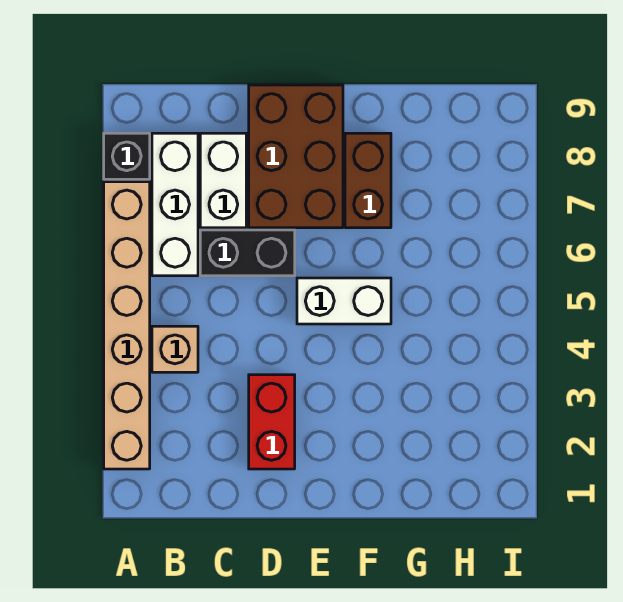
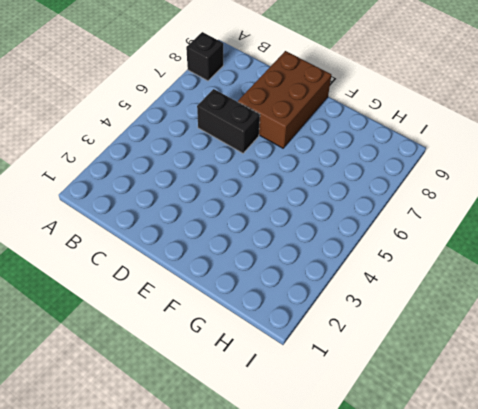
none -> tan 1x6 brick [104,182,150,469]
none -> tan 1x1 brick [152,326,198,372]

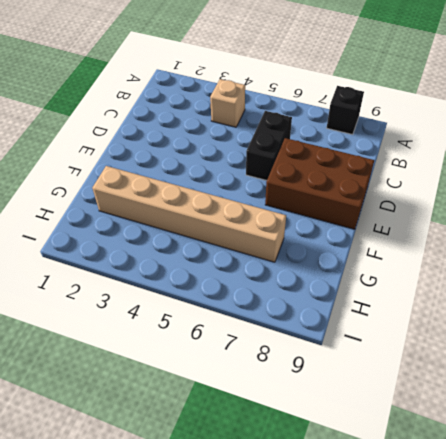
tan 1x6 brick [92,166,286,262] -> tan 1x6 brick moved to [104,182,150,469]
none -> white 1x3 brick [152,133,198,276]
none -> white 1x2 brick [200,133,246,228]

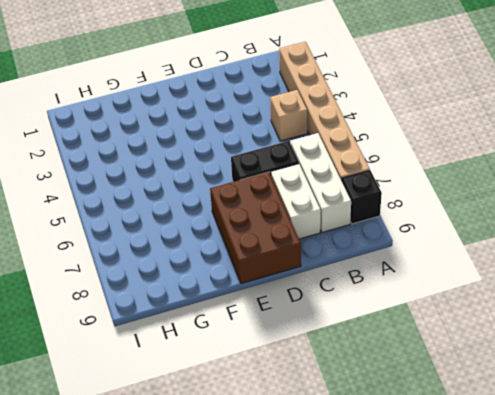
none -> red 1x2 brick [249,375,295,469]
none -> white 1x2 brick [297,278,391,324]

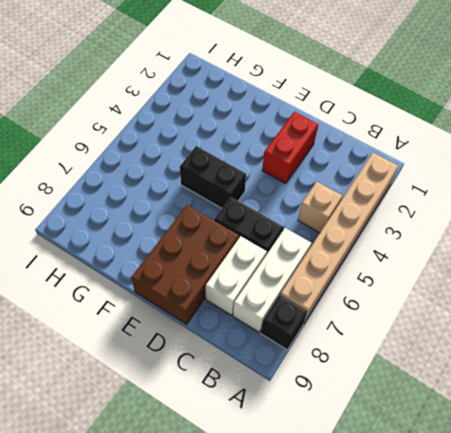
black 1x2 brick [180,146,246,208] -> white 1x2 brick [297,278,391,324]
none -> brown 1x2 brick [345,133,391,228]

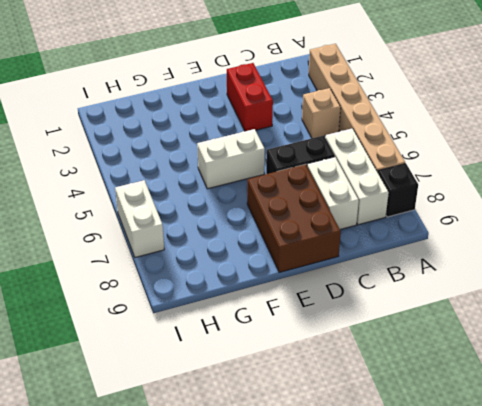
white 1x2 brick [115,180,164,257] -> none
none -> brown 1x2 brick [345,133,391,228]

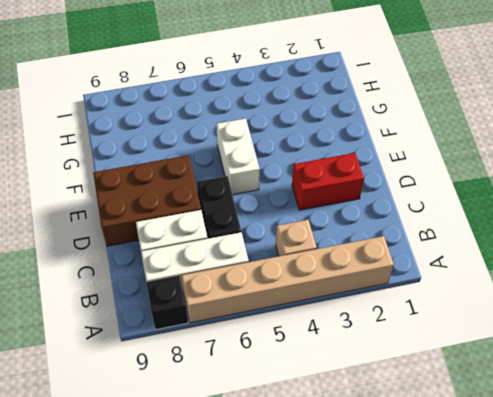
none -> brown 1x2 brick [345,133,391,228]

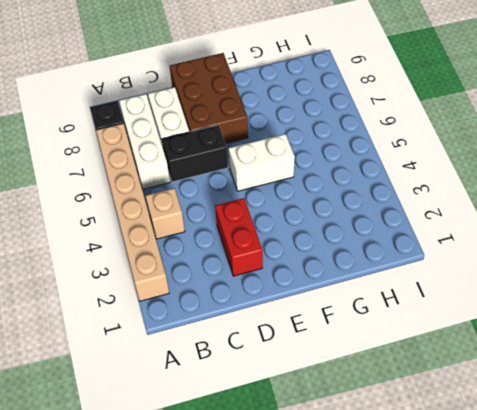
none -> brown 1x2 brick [345,133,391,228]

